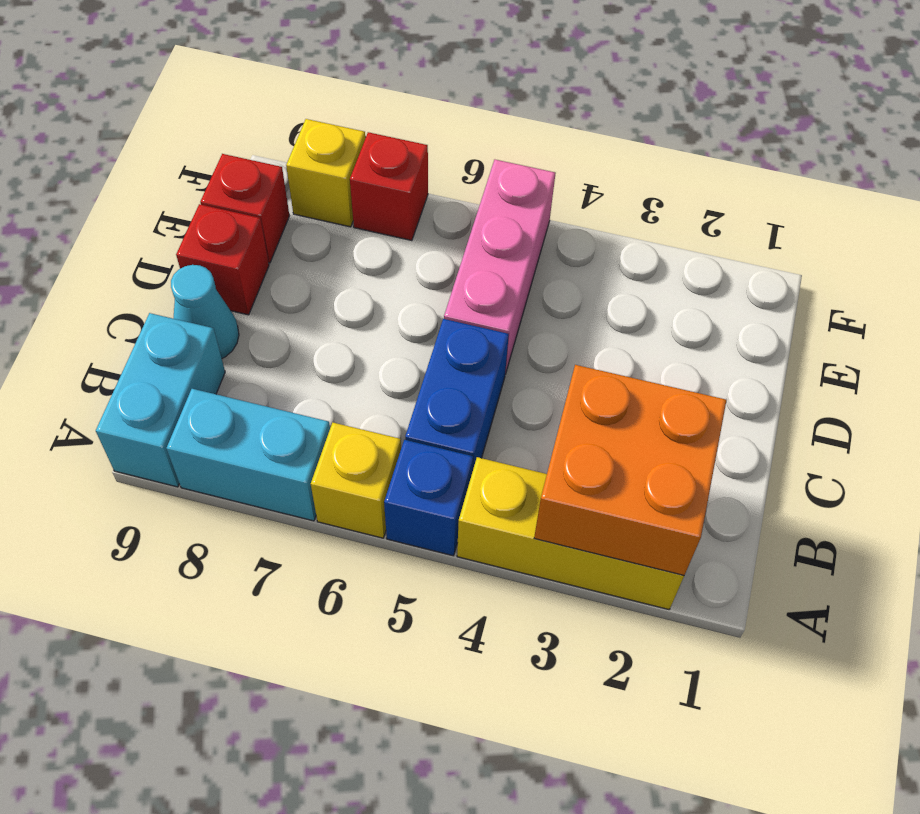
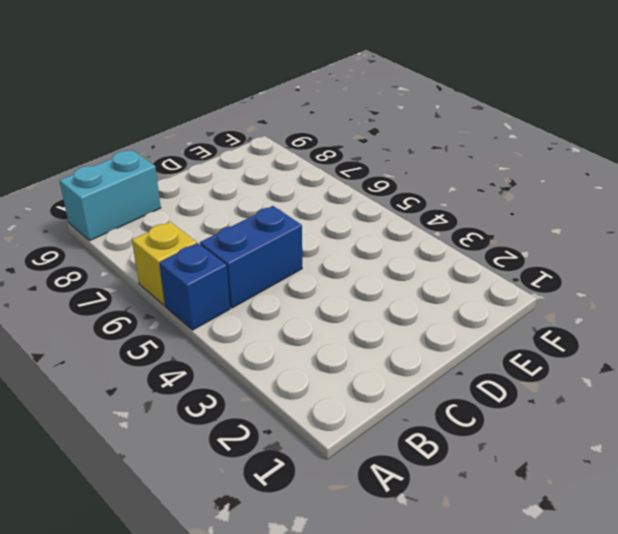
none -> yellow 1x3 brick [457,457,684,610]
none -> cyan 1x2 brick [167,389,330,521]
none -> cyan 1x1 cone [171,265,239,358]

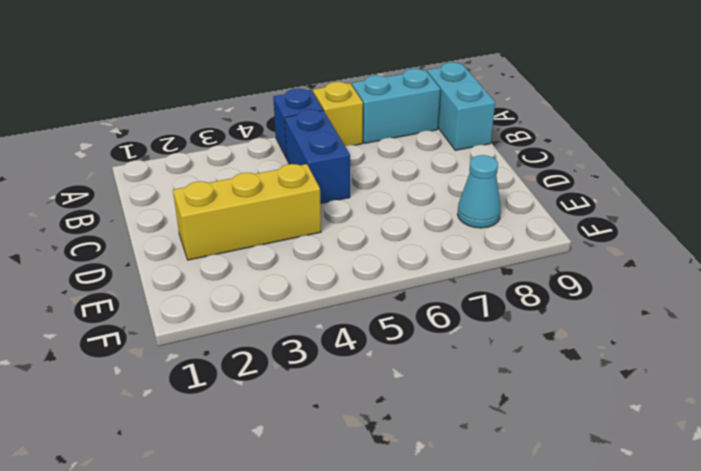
yellow 1x3 brick [173,164,321,260] -> yellow 1x3 brick moved to [457,457,684,610]
cyan 1x1 cone [457,155,501,228] -> cyan 1x1 cone moved to [171,265,239,358]
none -> pink 1x3 brick [444,160,555,374]
none -> red 1x1 brick [176,204,269,315]
none -> red 1x1 brick [200,154,289,263]

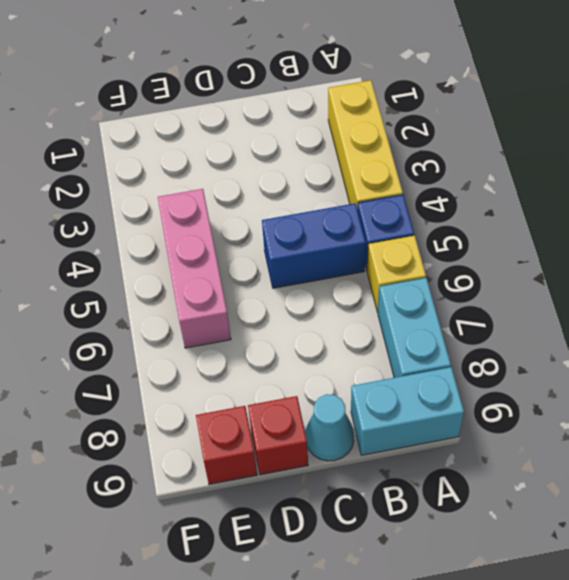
pink 1x3 brick [158,189,231,348] -> pink 1x3 brick turned to [444,160,555,374]
none -> red 1x1 brick [350,132,428,241]
none -> yellow 1x1 brick [286,119,365,227]
none -> orange 2x2 brick [534,365,726,575]

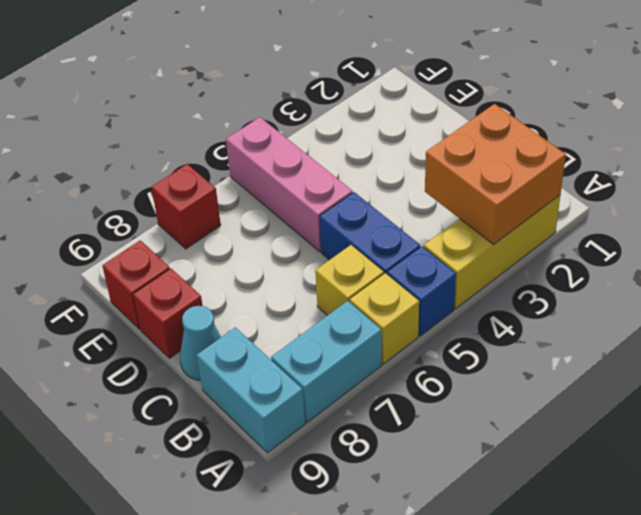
yellow 1x1 brick [315,245,384,315] -> yellow 1x1 brick moved to [286,119,365,227]

